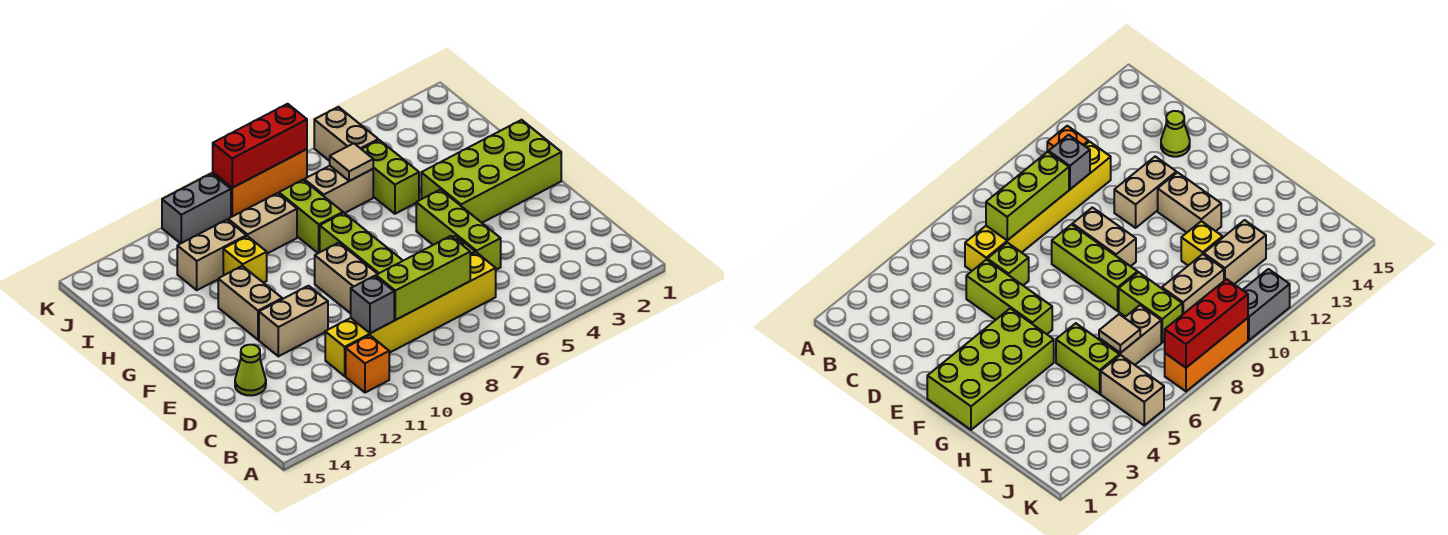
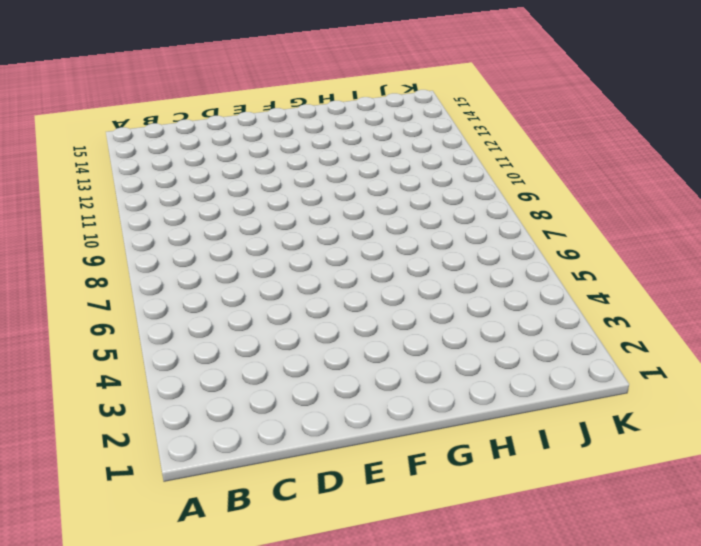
none -> orange 1x1 brick [346,335,389,393]
none -> yellow 1x6 brick [325,252,496,376]
none -> lime 1x3 brick [416,190,501,270]

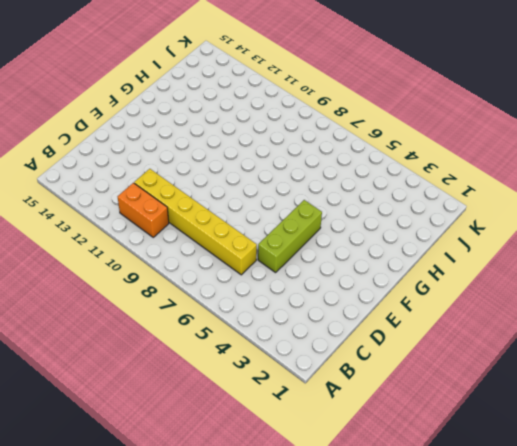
orange 1x2 brick [118,183,169,237] -> orange 1x1 brick [346,335,389,393]
none -> lime 1x1 brick [987,243,1029,285]
none -> lime 1x1 cone [235,345,266,395]
none -> lime 1x3 brick [320,213,403,274]

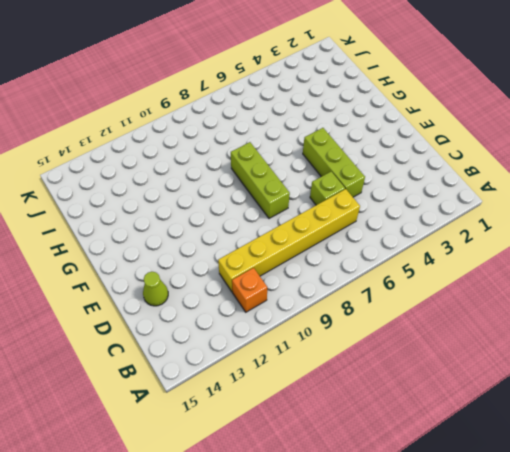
none -> tan 1x2 brick [315,243,377,313]
none -> tan 1x2 brick [259,286,328,356]
none -> lime 2x4 brick [421,120,561,223]

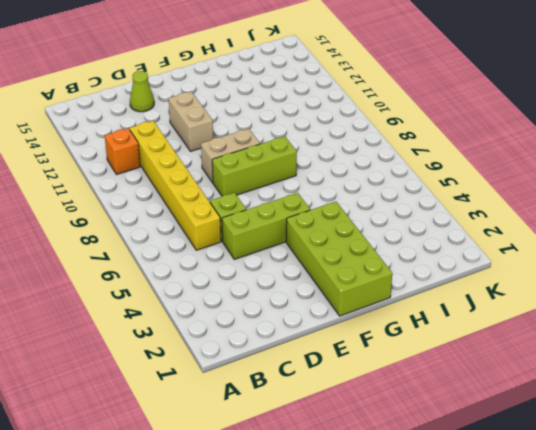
none -> tan 1x2 brick [218,266,282,340]
none -> lime 1x2 brick [362,140,419,214]
none -> lime 1x2 brick [279,180,343,253]

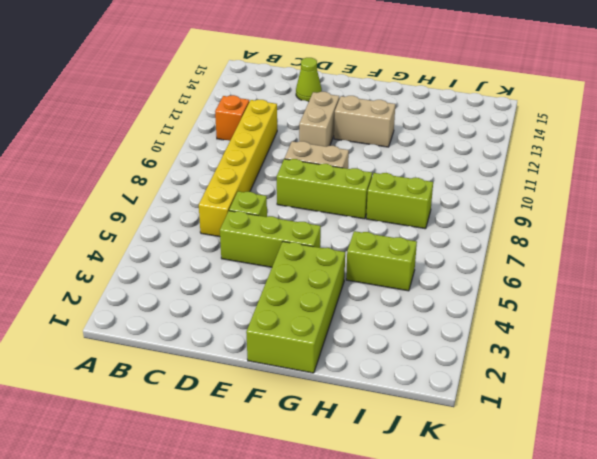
none -> yellow 1x1 brick [223,236,267,283]
none -> tan 1x2 brick [304,166,373,213]
none -> tan 1x2 brick [228,193,297,254]

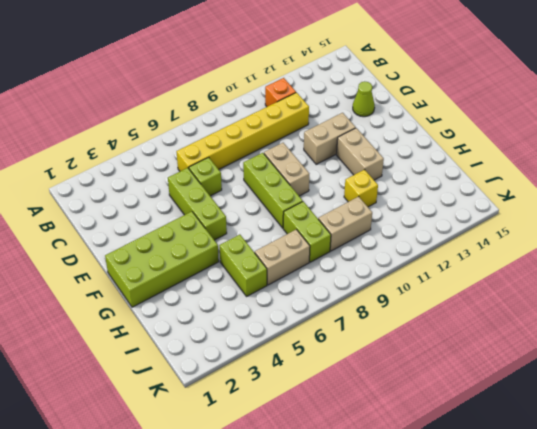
none -> tan 1x2 brick [177,220,246,290]
none -> tan 1x2 brick [314,107,378,161]
none -> orange 1x3 brick [213,149,307,217]

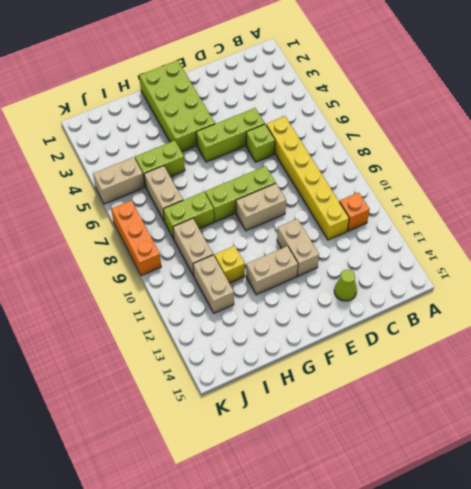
none -> grey 1x2 brick [162,173,231,243]
none -> lime 1x3 brick [376,236,470,320]
none -> grey 1x1 brick [351,276,394,333]

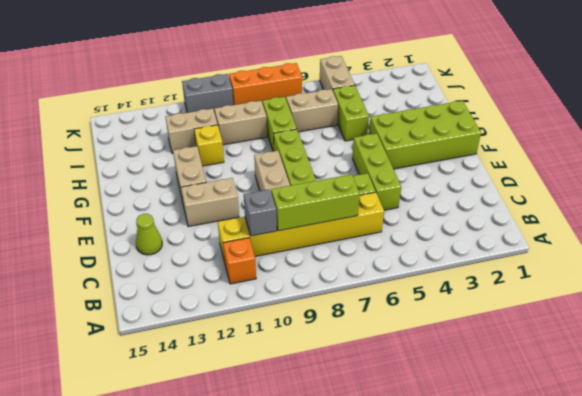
none -> tan 1x1 tile [330,143,373,181]
none -> red 1x3 brick [213,104,307,188]

